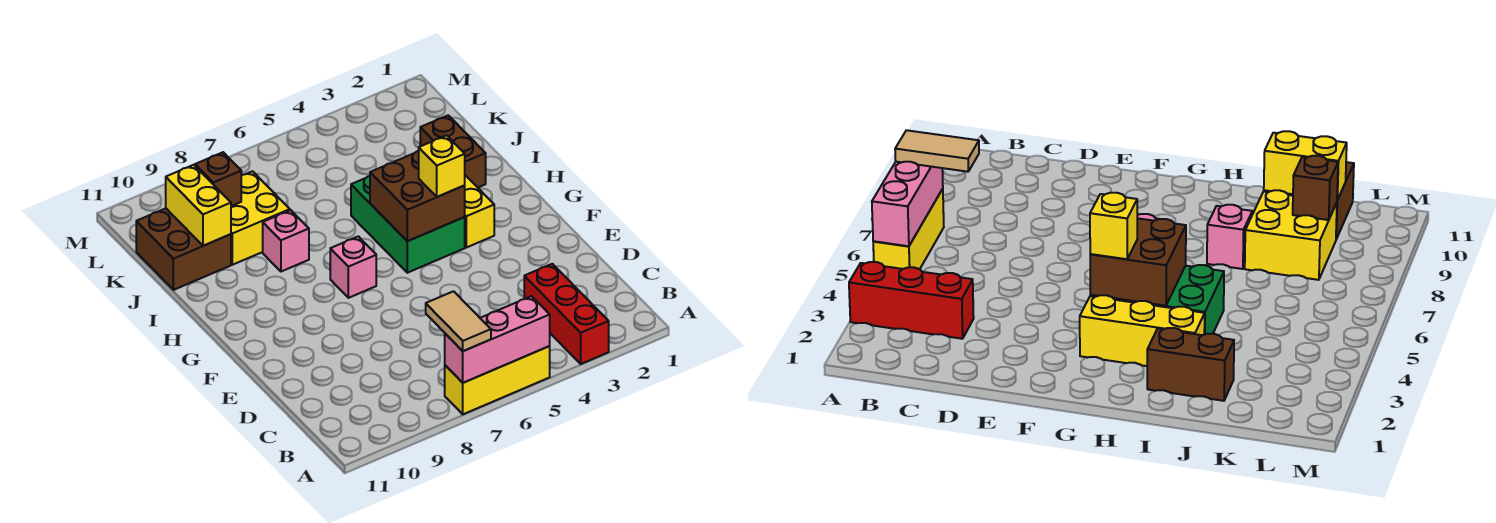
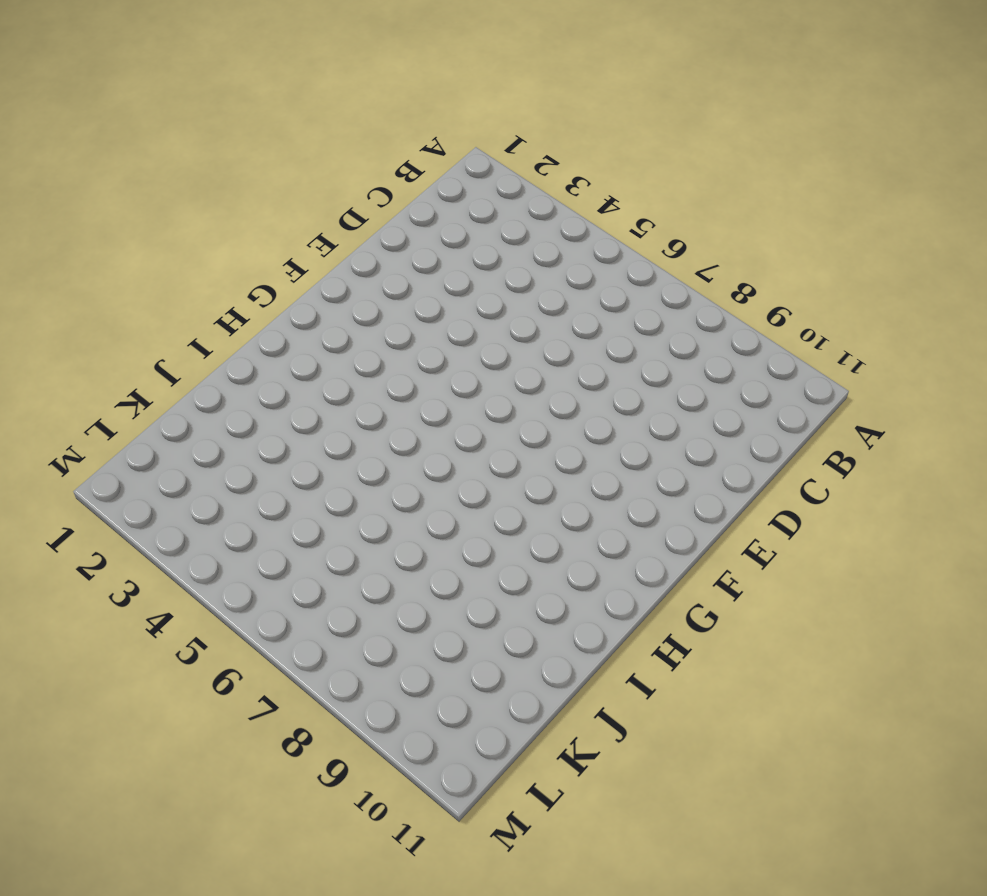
none -> red 1x3 brick [524,264,609,364]
none -> yellow 1x3 brick [445,346,550,414]
none -> yellow 1x3 brick [464,175,494,248]

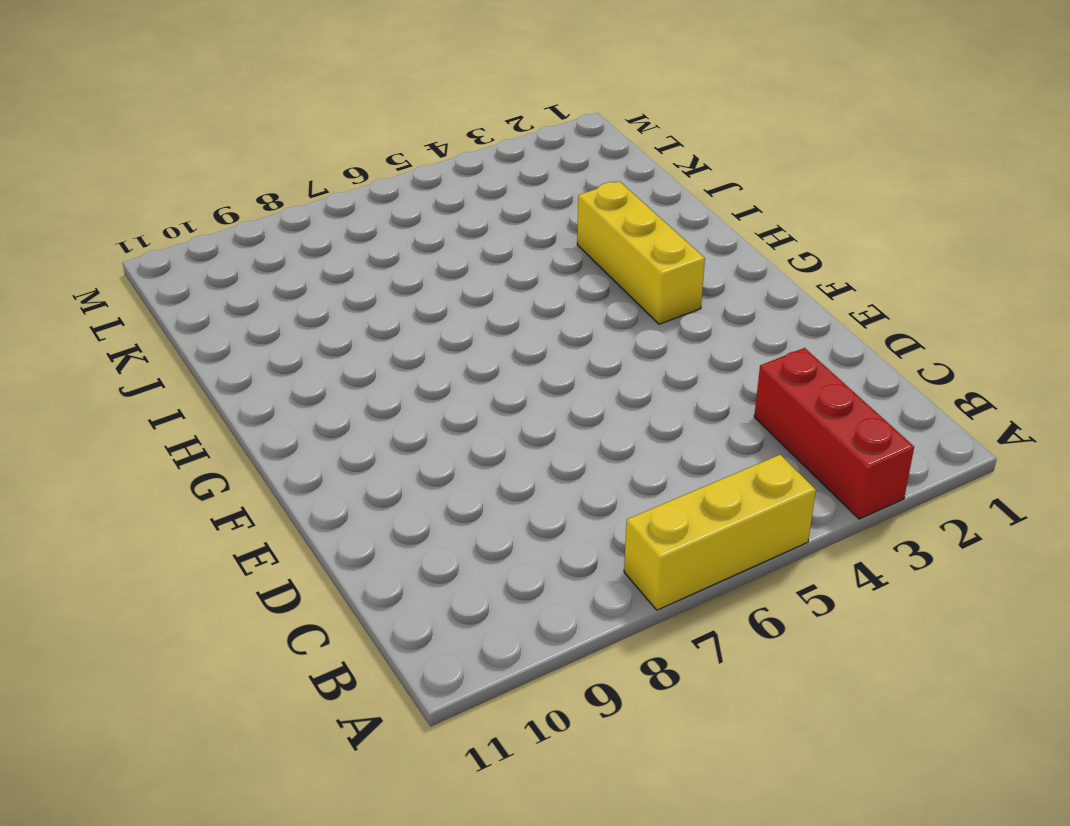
none -> green 2x3 brick [351,176,465,273]
none -> pink 1x1 brick [330,236,376,298]
none -> brown 1x2 brick [420,115,486,187]

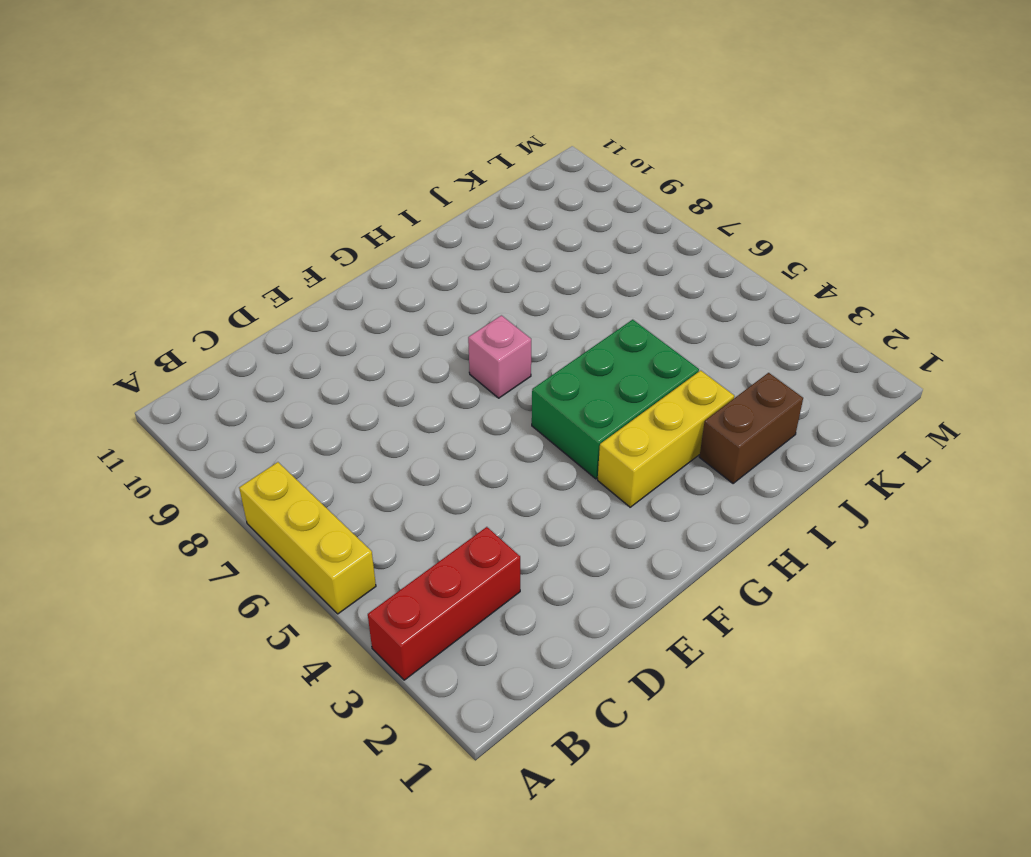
none -> pink 1x1 brick [263,210,309,272]
none -> yellow 2x2 brick [231,171,290,265]
none -> brown 2x2 brick [136,208,231,290]

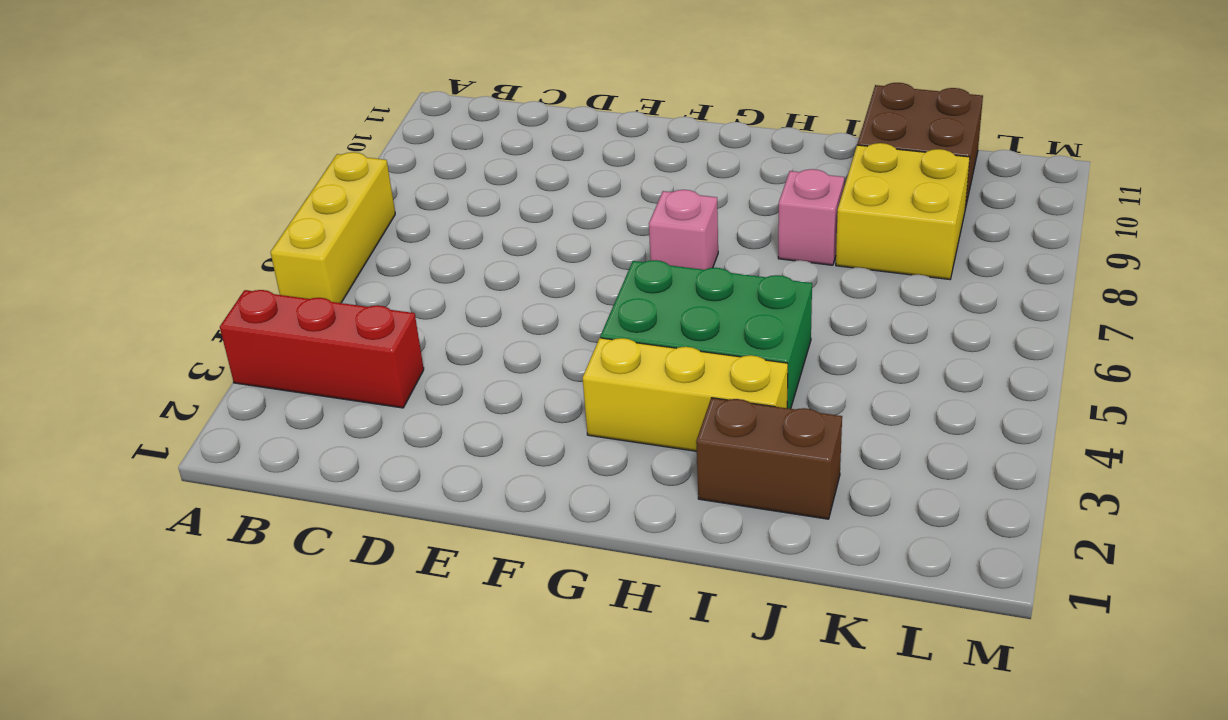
none -> pink 1x3 brick [445,296,550,383]
none -> brown 2x2 brick [370,151,465,241]
none -> yellow 1x2 brick [166,165,231,246]

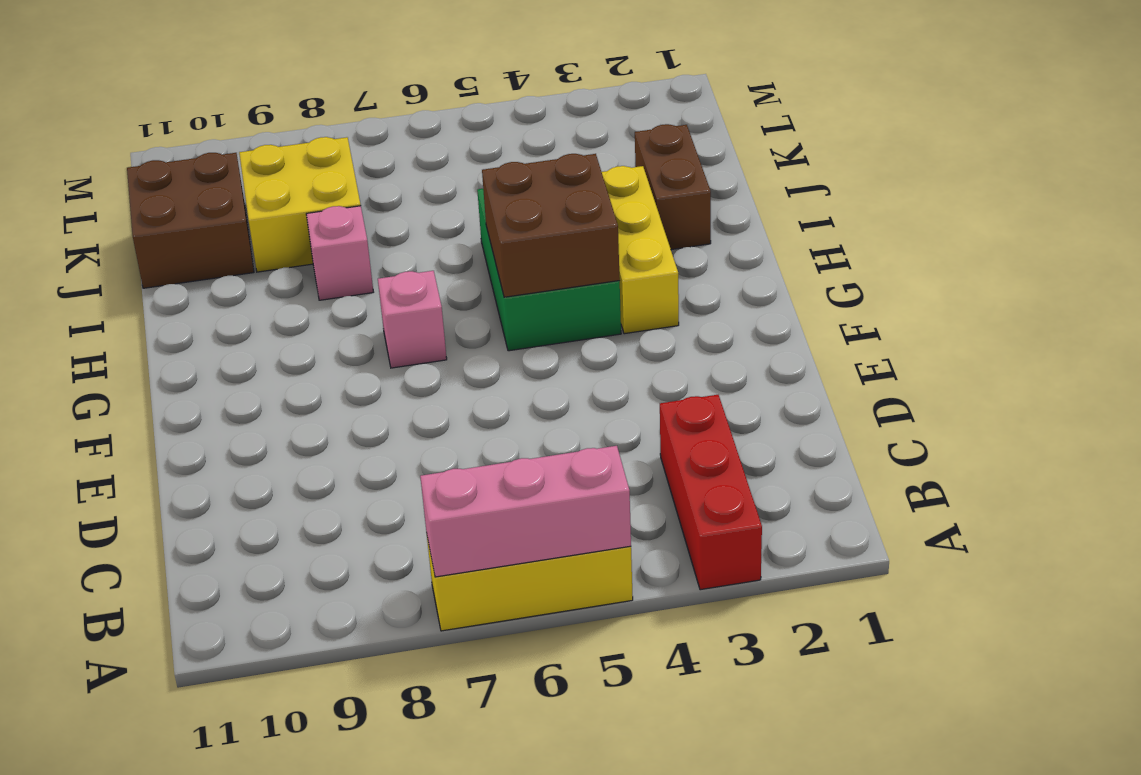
none -> yellow 1x2 brick [166,165,231,246]
none -> brown 1x1 brick [195,152,241,206]
none -> tan 1x2 tile [426,291,491,351]

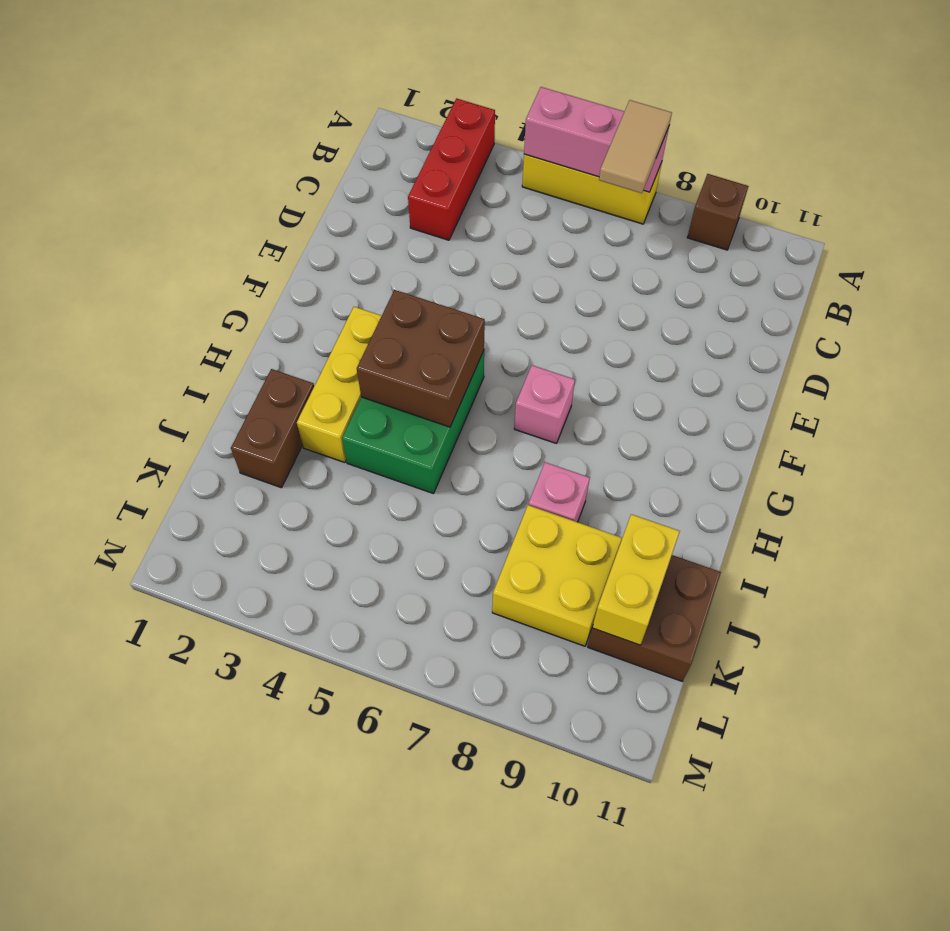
brown 1x1 brick [687,174,748,250] -> brown 1x1 brick moved to [195,152,241,206]
none -> yellow 1x1 brick [419,135,465,197]

